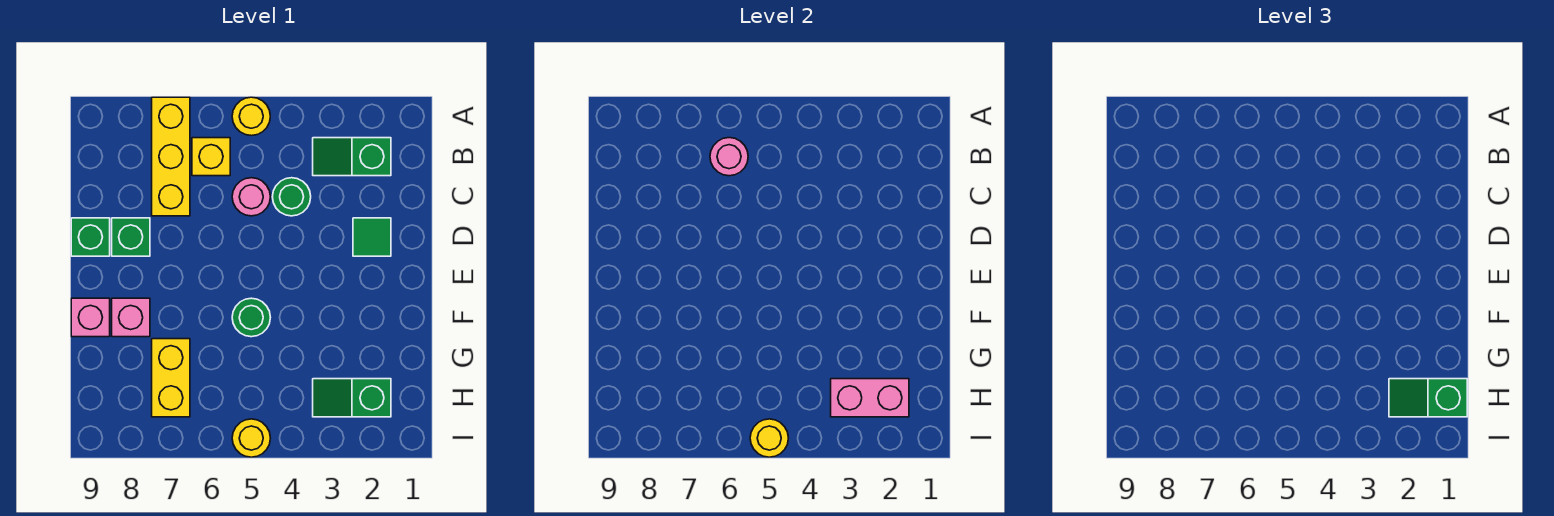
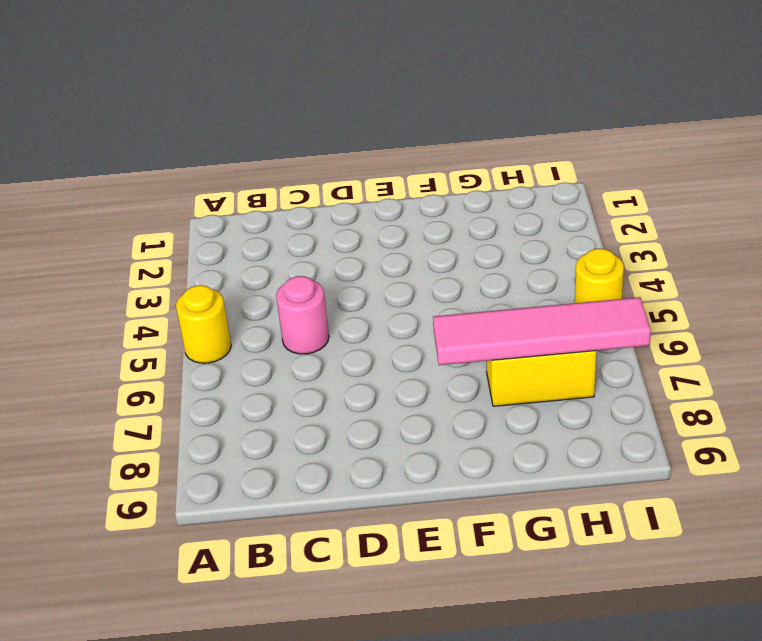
pink 1x4 tile [433,297,651,365] -> none
none -> yellow 1x3 brick [152,97,190,216]
none -> green 1x2 slope [313,138,391,176]
none -> yellow 1x1 brick [192,138,230,176]

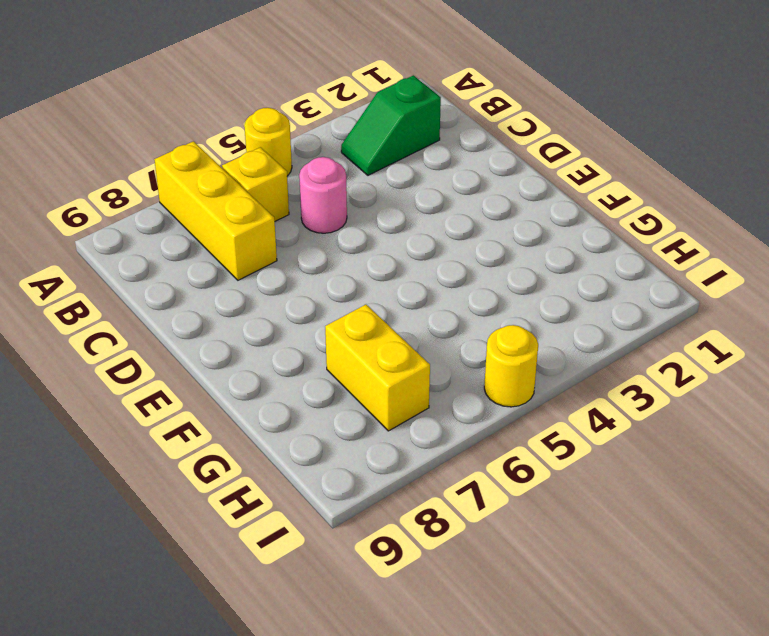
none -> green 1x1 round brick [272,178,311,216]
none -> green 1x1 tile [353,218,391,256]
none -> green 1x1 brick [112,218,150,256]

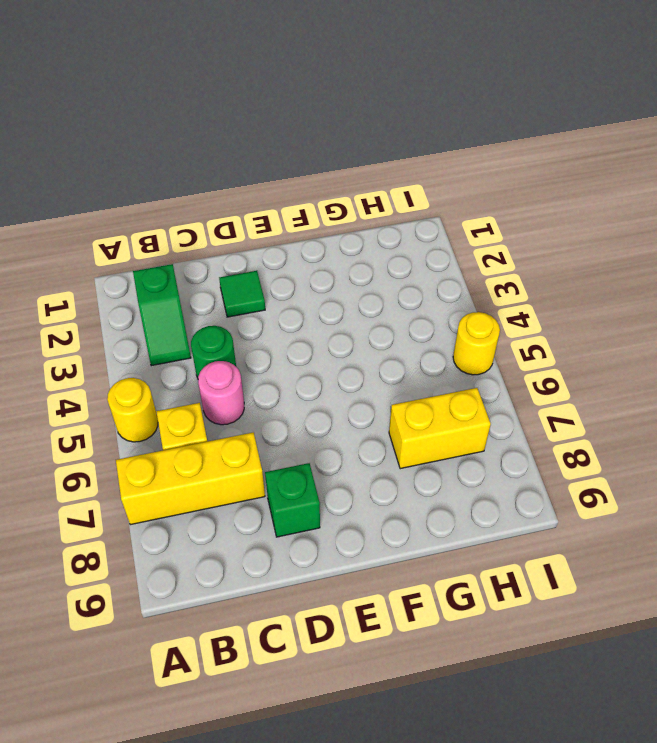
none -> green 1x1 brick [71,218,110,256]
none -> green 1x1 round brick [232,298,270,337]
none -> pink 1x1 brick [112,298,150,337]

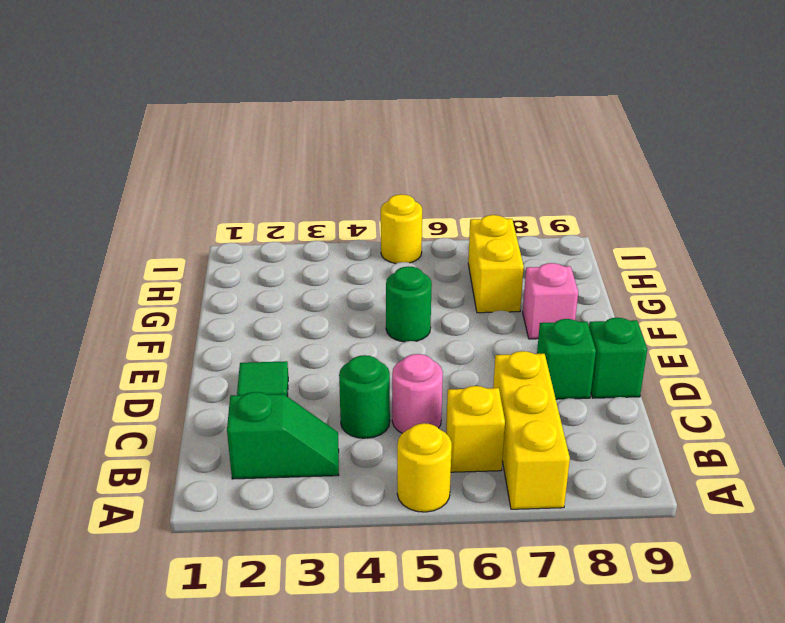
none -> pink 1x1 brick [71,298,110,337]
none -> green 1x2 slope [313,379,391,417]
none -> pink 1x1 round brick [710,138,748,176]

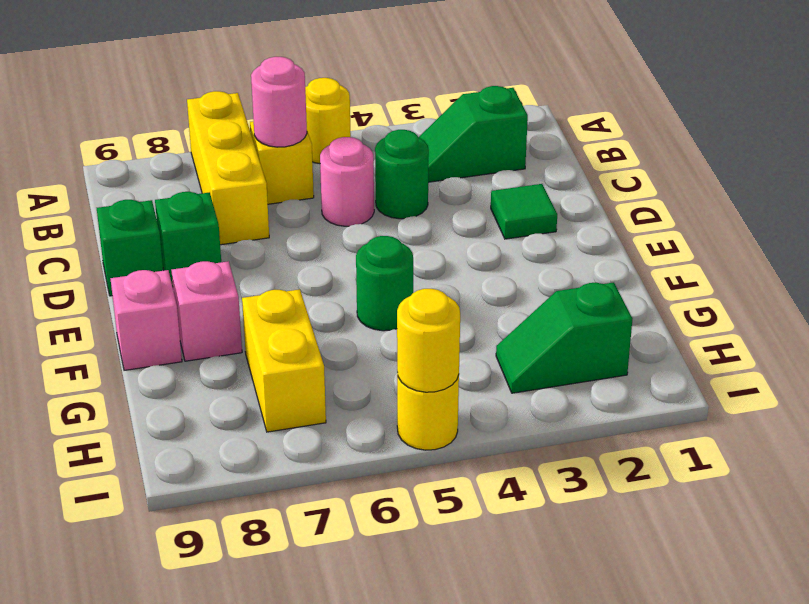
none -> pink 1x2 brick [831,379,909,417]
none -> green 1x2 slope [1389,379,1467,417]

